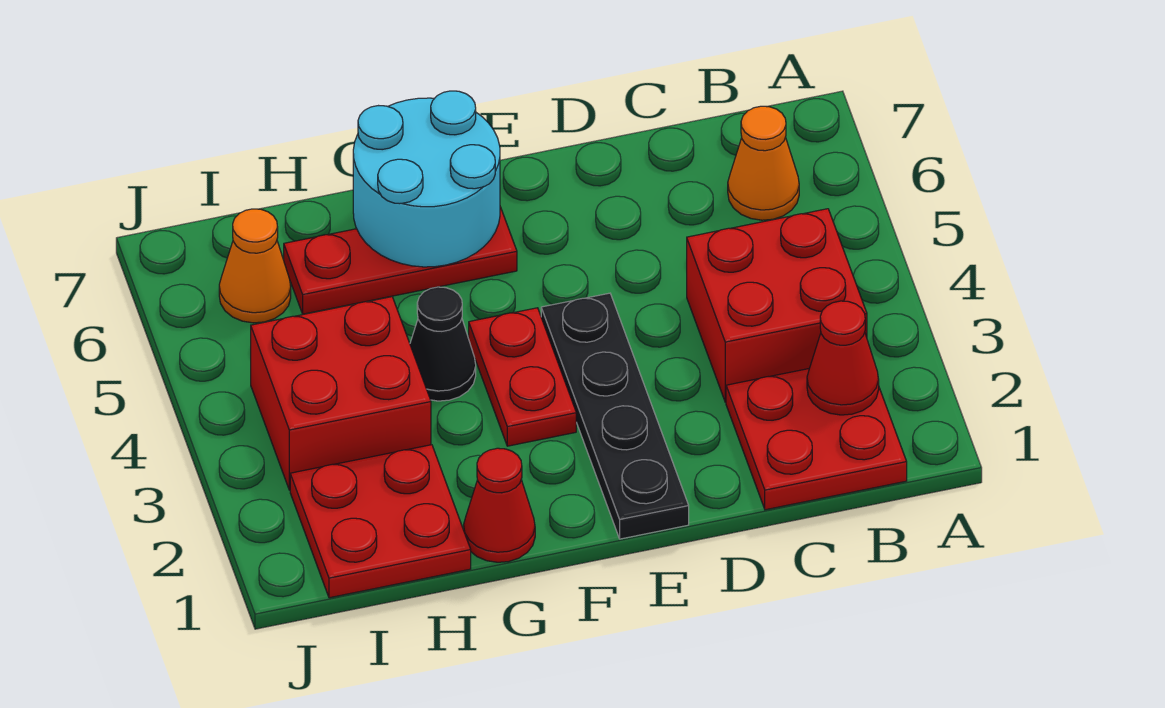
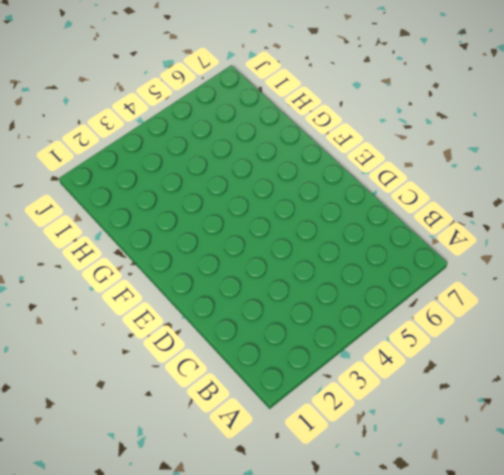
none -> red 2x2 plate [726,369,907,510]
none -> red 2x2 brick [687,209,867,402]
none -> orange 1x1 cone [728,106,799,220]

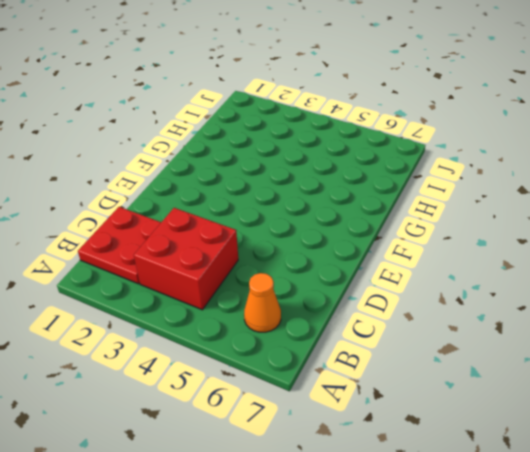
none -> black 1x4 plate [541,293,689,539]
none -> red 1x2 plate [469,308,576,446]
none -> red 1x3 plate [284,207,517,314]

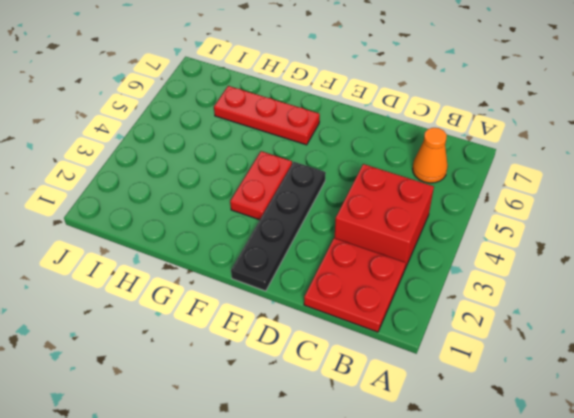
none -> red 1x1 cone [464,448,535,562]
none -> black 1x1 cone [410,287,476,401]
none -> red 2x2 plate [290,445,471,598]

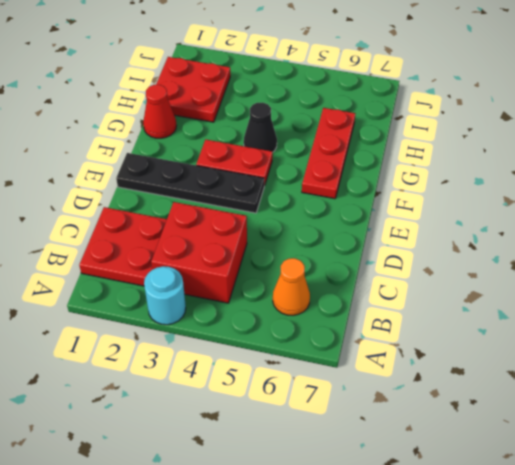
cyan 1x1 round brick [144,266,186,325] -> none
none -> red 2x2 brick [251,297,431,490]
none -> orange 1x1 cone [219,209,291,323]
none -> red 1x1 cone [807,301,879,415]

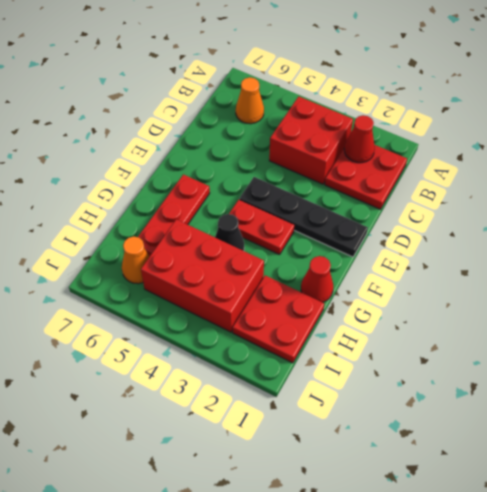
red 2x3 brick [141,219,264,332] -> red 2x2 brick [251,297,431,490]
none -> cyan 2x2 round brick [353,91,500,267]

